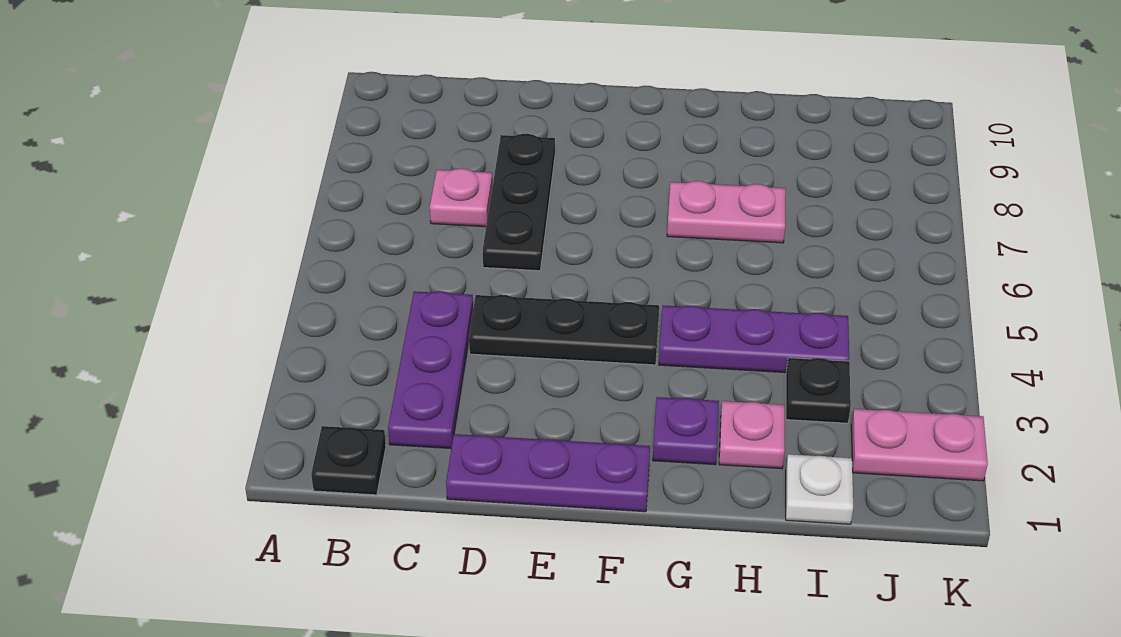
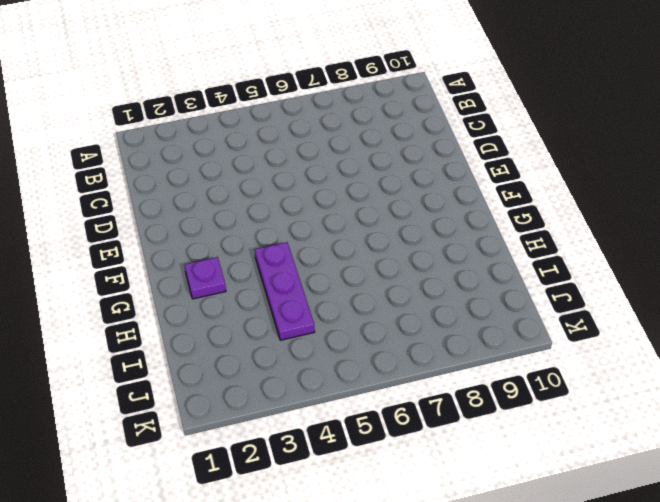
none -> black 1x1 plate [311,426,386,495]
none -> purple 1x3 plate [388,291,473,448]
none -> pink 1x1 plate [430,168,492,227]

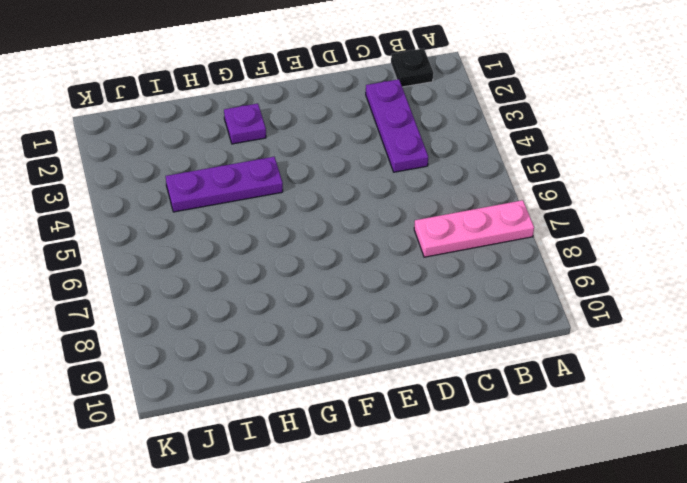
pink 1x3 plate [414,200,534,257] -> pink 1x1 plate [430,168,492,227]
none -> purple 1x3 plate [446,434,650,512]
none -> black 1x3 plate [469,295,659,365]
none -> black 1x3 plate [483,134,555,271]

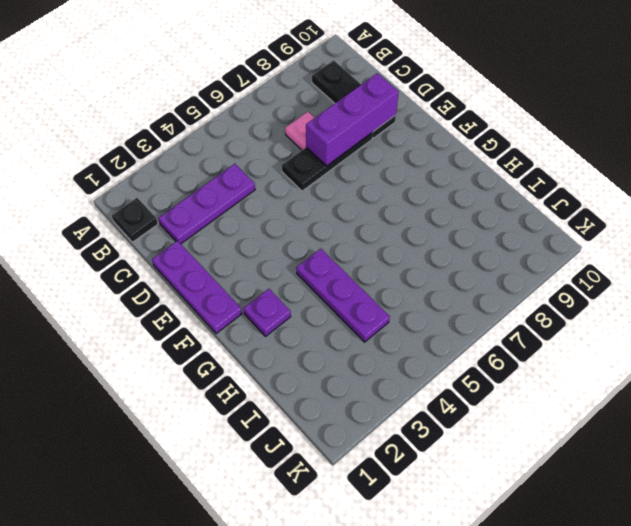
black 1x3 plate [312,60,396,138] -> black 1x3 plate moved to [469,295,659,365]
purple 1x3 brick [306,73,399,166] -> none
none -> pink 1x2 plate [667,181,786,243]
none -> pink 1x1 plate [719,401,785,469]
none -> white 1x1 plate [786,454,853,524]

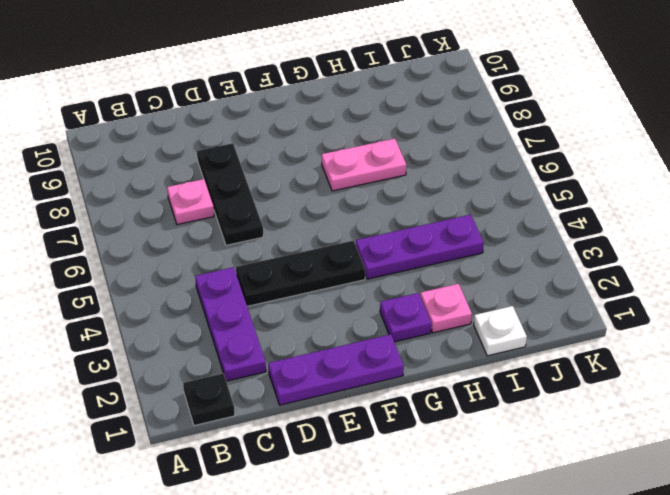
none -> black 1x1 plate [786,358,851,423]
none -> pink 1x2 plate [851,409,988,481]

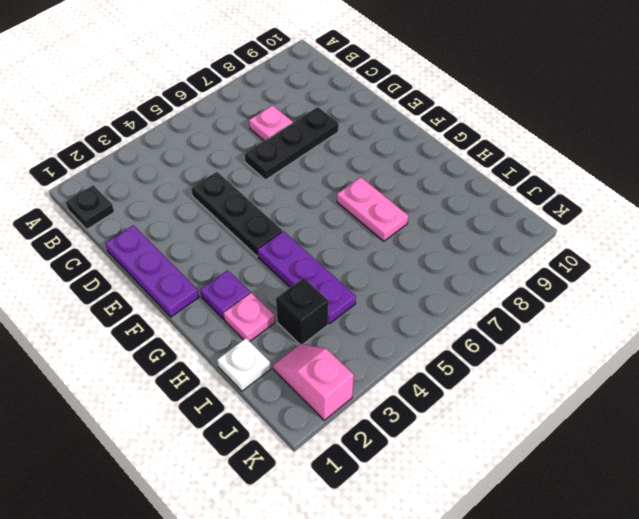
black 1x1 brick [276,278,328,344] -> black 1x1 plate [786,358,851,423]
pink 1x2 slope [273,344,354,420] -> pink 1x2 plate [851,409,988,481]
none -> purple 1x3 plate [388,291,473,448]

